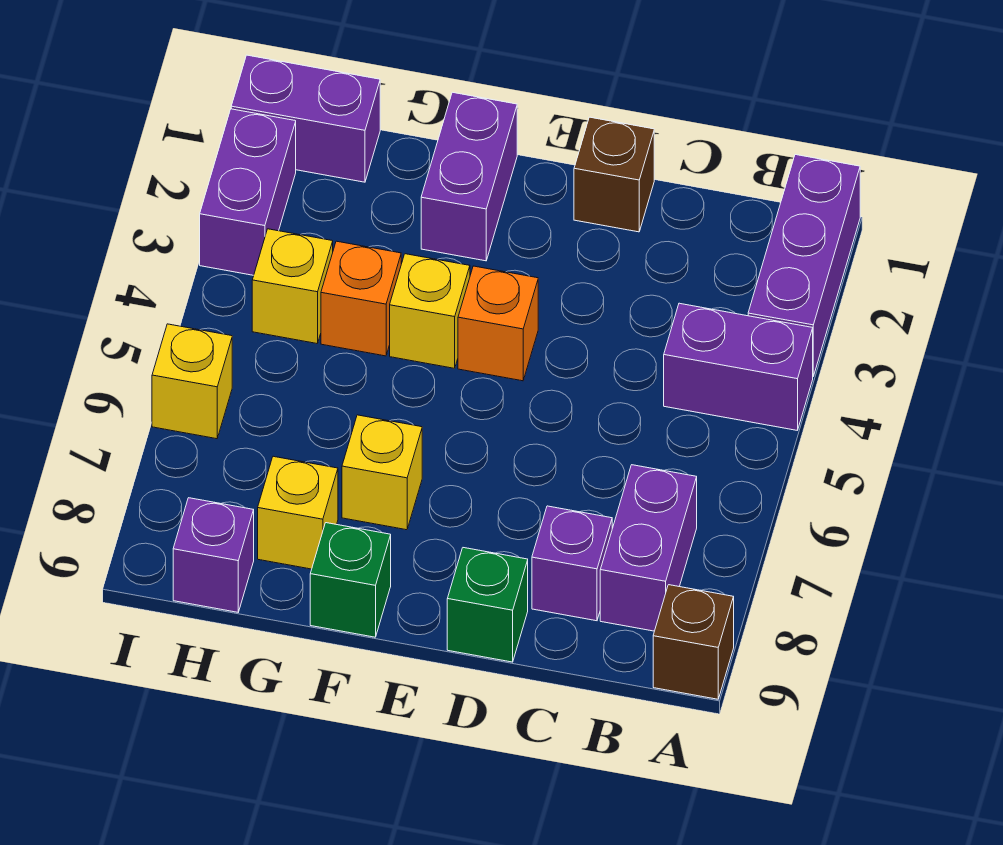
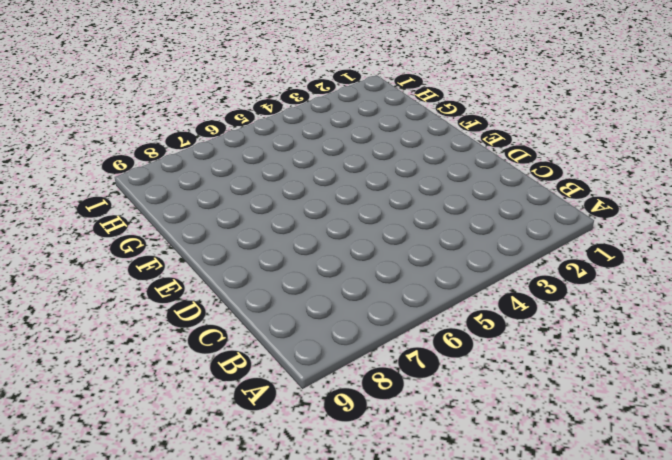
none -> purple 1x3 brick [748,155,860,376]
none -> purple 1x2 brick [664,303,813,430]
none -> brown 1x1 brick [653,585,734,699]

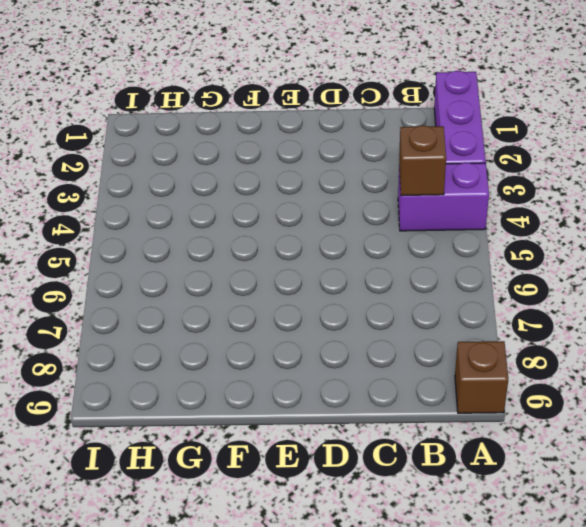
brown 1x1 brick [399,125,446,196] -> brown 1x1 brick moved to [574,117,654,232]
none -> purple 1x2 brick [600,465,697,631]
none -> purple 1x1 brick [532,506,612,621]
none -> green 1x1 brick [447,548,528,662]

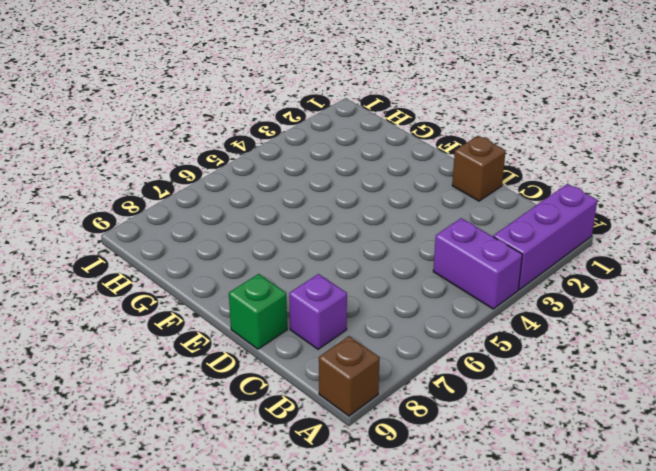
none -> purple 1x2 brick [600,465,697,631]
none -> orange 1x1 brick [458,266,538,381]
none -> purple 1x2 brick [421,92,517,261]

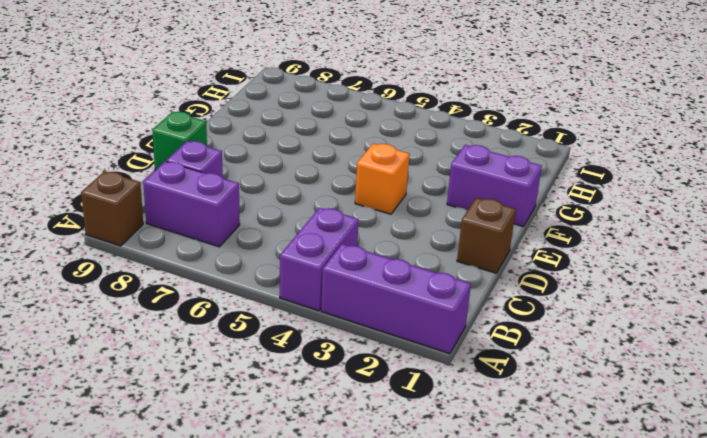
none -> yellow 1x1 brick [390,254,470,368]
none -> yellow 1x1 brick [342,415,422,530]
none -> green 1x1 brick [310,523,391,637]

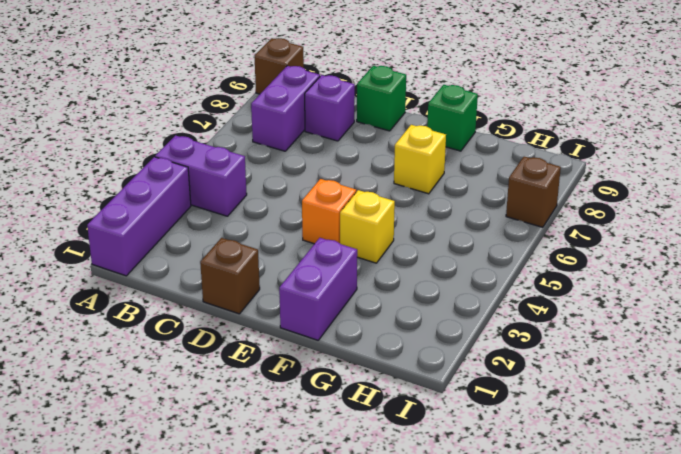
brown 1x1 brick [506,156,561,227] -> none
none -> orange 1x1 brick [321,241,401,356]
none -> yellow 1x1 brick [258,456,338,569]
none -> purple 1x2 brick [231,55,380,182]

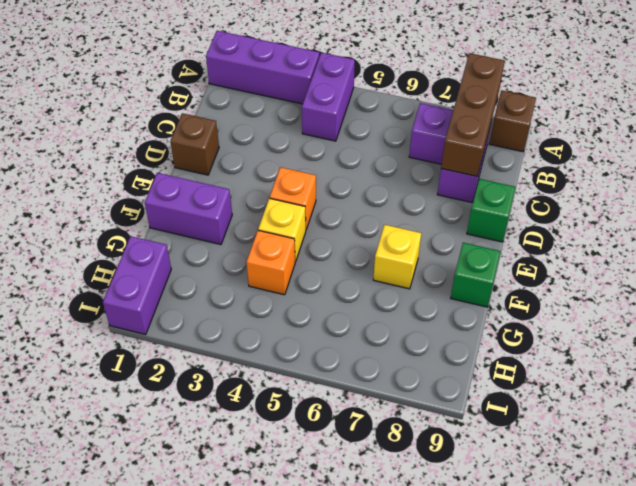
brown 1x3 brick [441,53,505,176] -> none
none -> yellow 1x1 brick [258,456,338,569]
none -> yellow 1x1 brick [252,229,333,343]
none -> purple 1x1 brick [173,498,254,612]

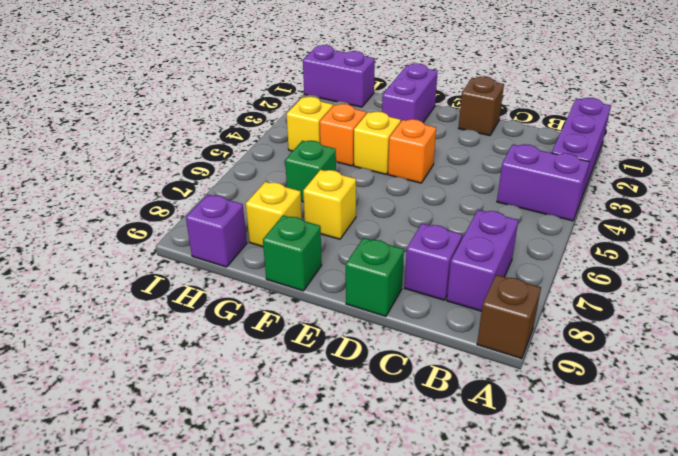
green 1x1 brick [285,141,336,202] -> none
none -> purple 1x2 brick [200,109,296,275]
none -> yellow 1x1 brick [152,324,232,439]

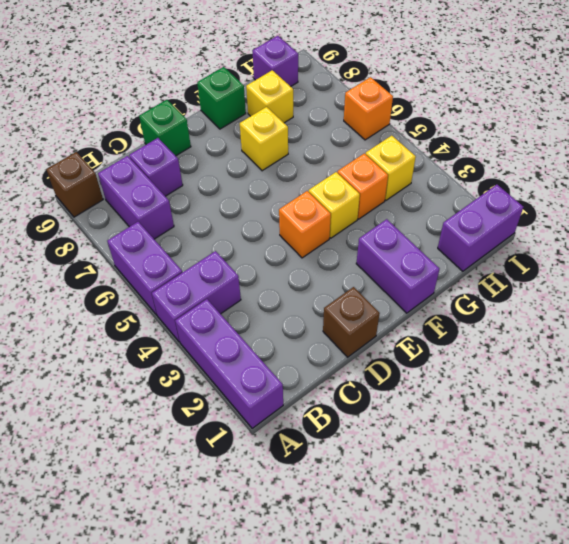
purple 1x2 brick [107,222,182,315] -> purple 1x2 brick moved to [200,109,296,275]
orange 1x1 brick [344,77,393,140] -> yellow 1x1 brick [152,324,232,439]

